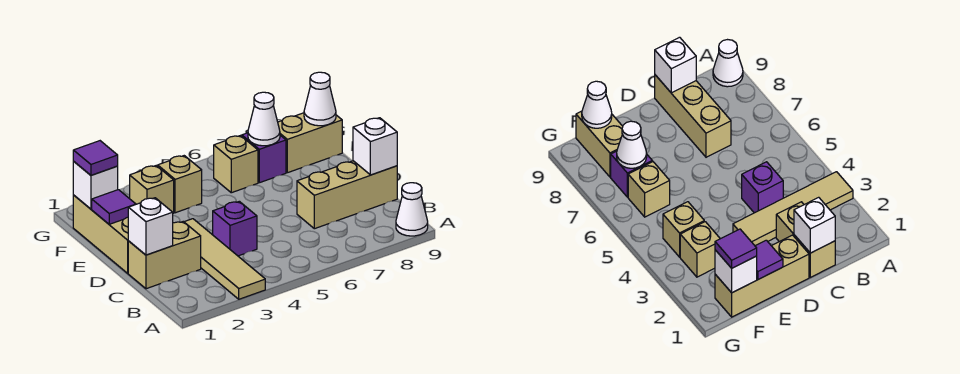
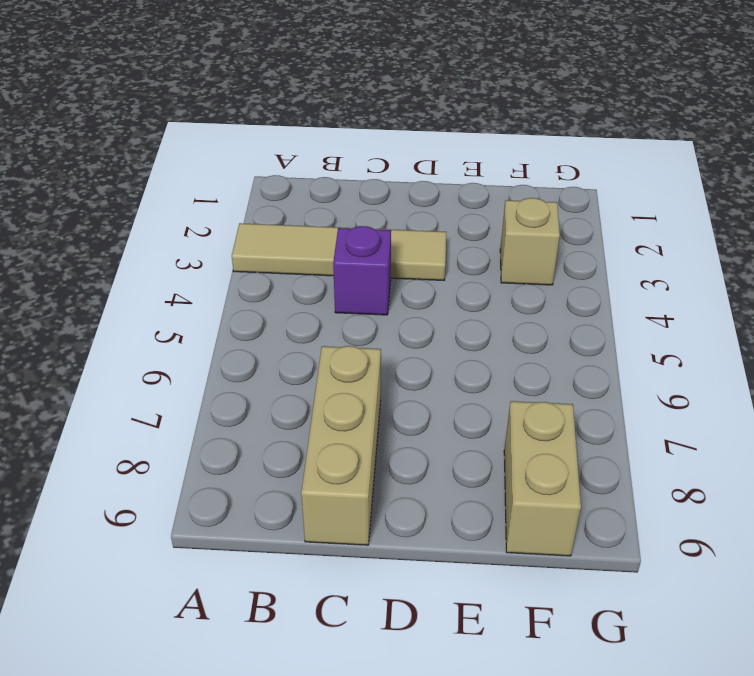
none -> white 1x1 cone [396,183,428,236]
none -> tan 1x2 brick [128,222,201,289]
none -> tan 1x3 brick [73,195,128,273]

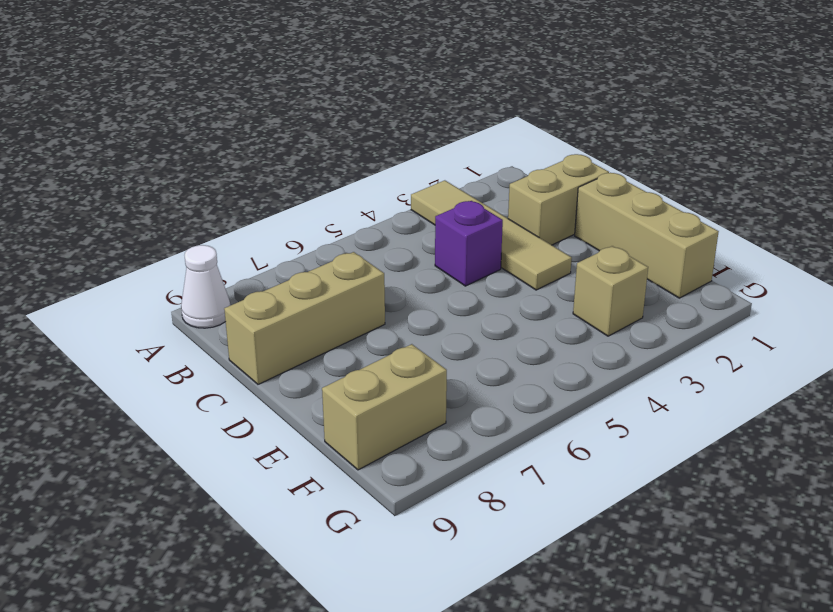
none -> tan 1x1 brick [158,156,202,213]
none -> tan 1x1 brick [214,136,258,193]
none -> purple 1x1 brick [242,133,286,183]

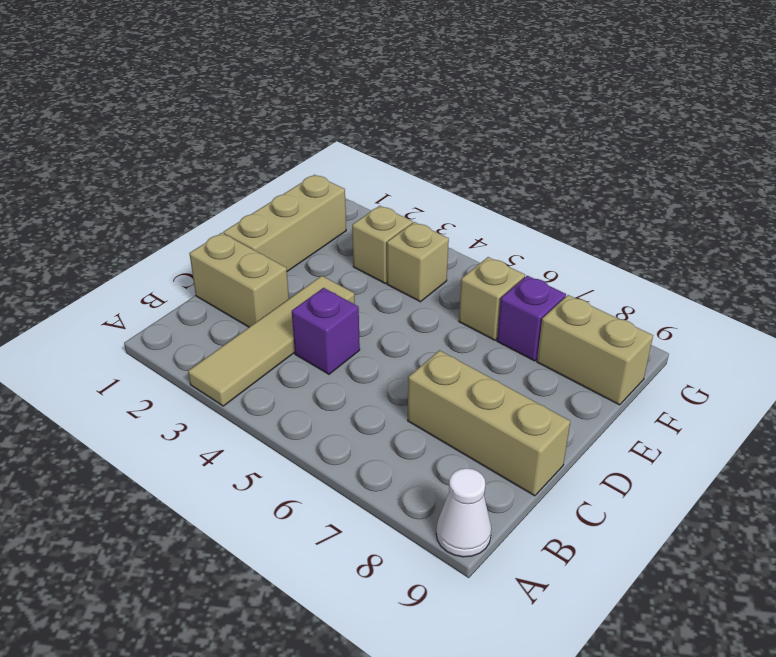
none -> white 1x1 brick [128,198,173,255]
none -> white 1x1 brick [353,118,397,175]
none -> purple 1x1 tile [92,190,136,224]

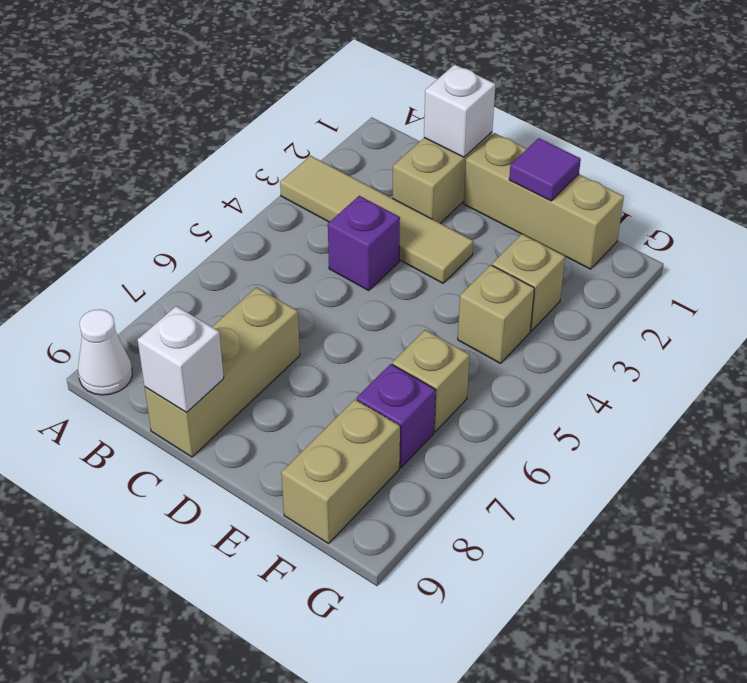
none -> white 1x1 brick [73,162,118,209]
none -> white 1x1 cone [248,92,280,146]
none -> white 1x1 cone [304,72,336,126]

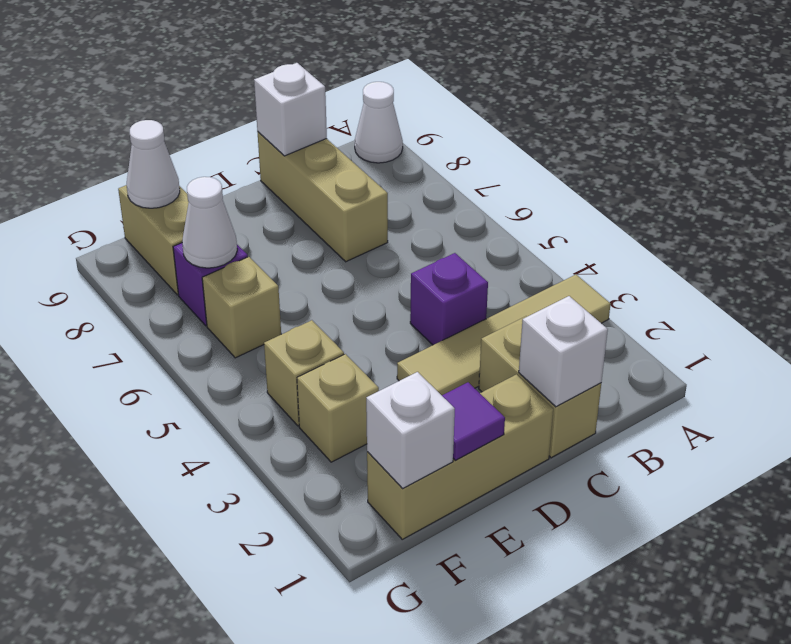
none -> purple 1x1 tile [73,141,118,175]

